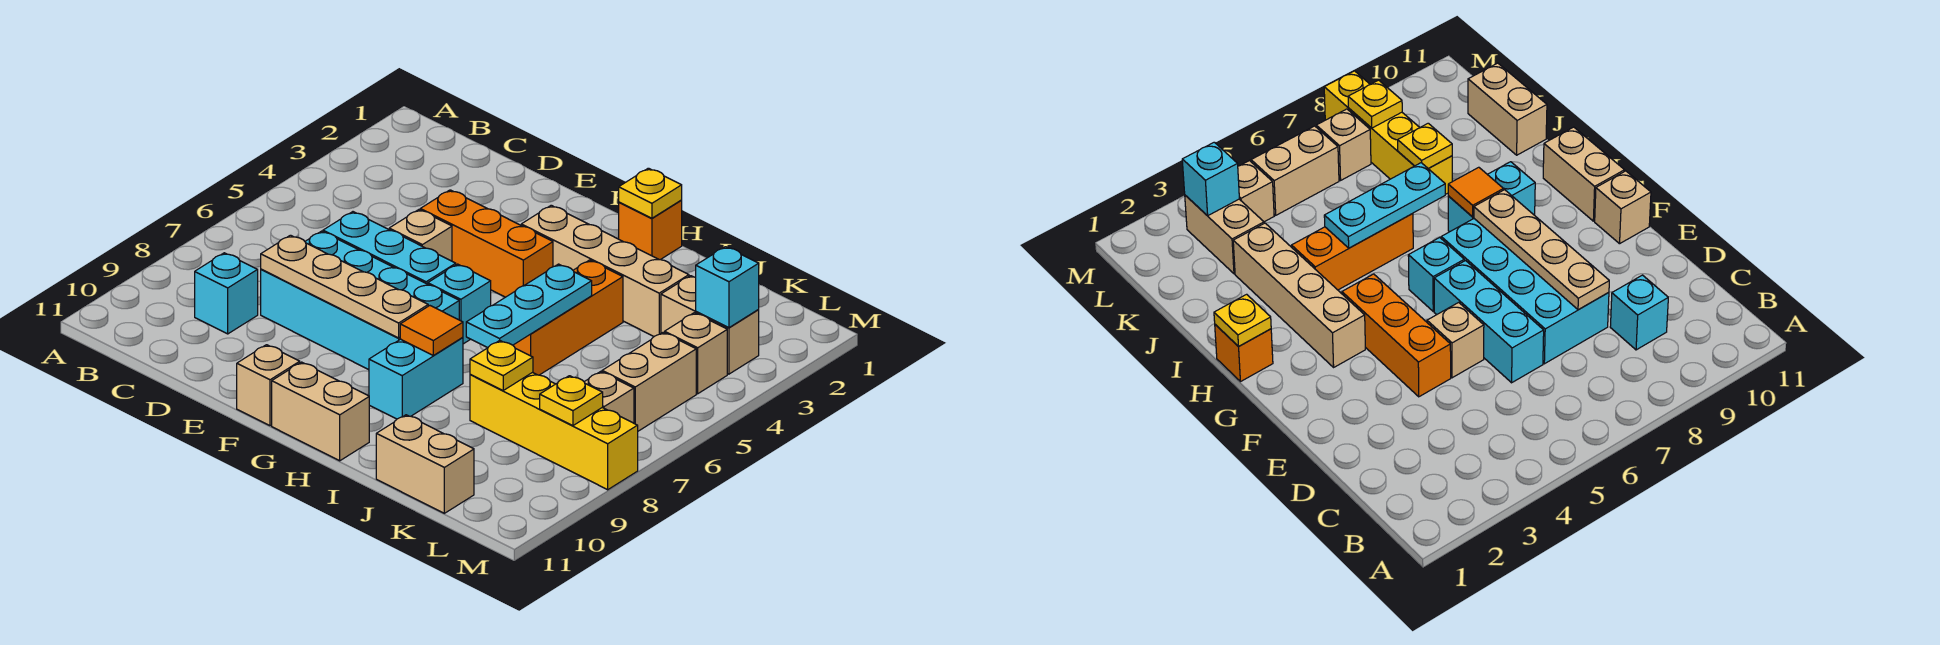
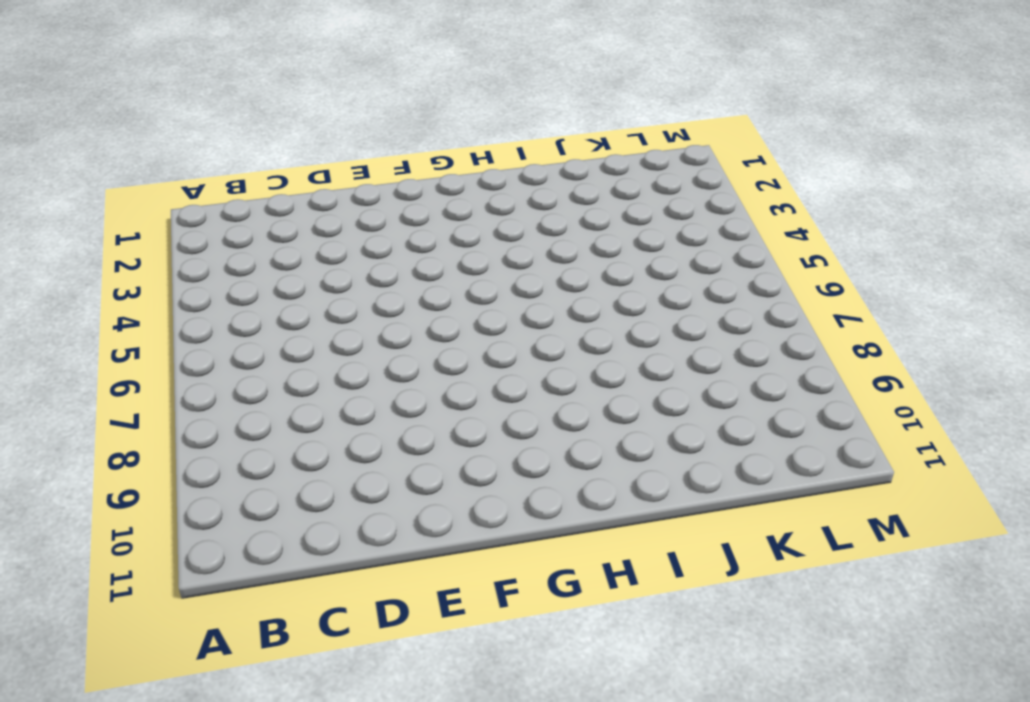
none -> cyan 1x1 brick [195,253,258,334]
none -> cyan 1x3 brick [323,212,456,284]
none -> cyan 2x4 brick [261,231,459,370]

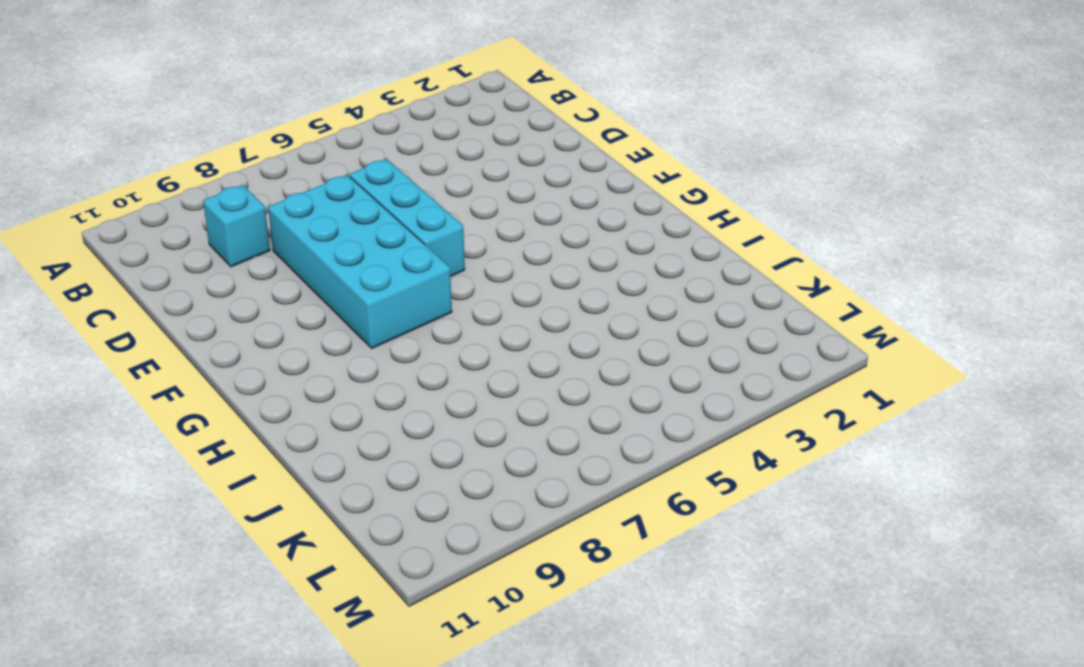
none -> orange 1x3 brick [420,190,553,297]
none -> tan 1x1 brick [389,210,452,261]
none -> tan 1x1 brick [237,345,300,426]

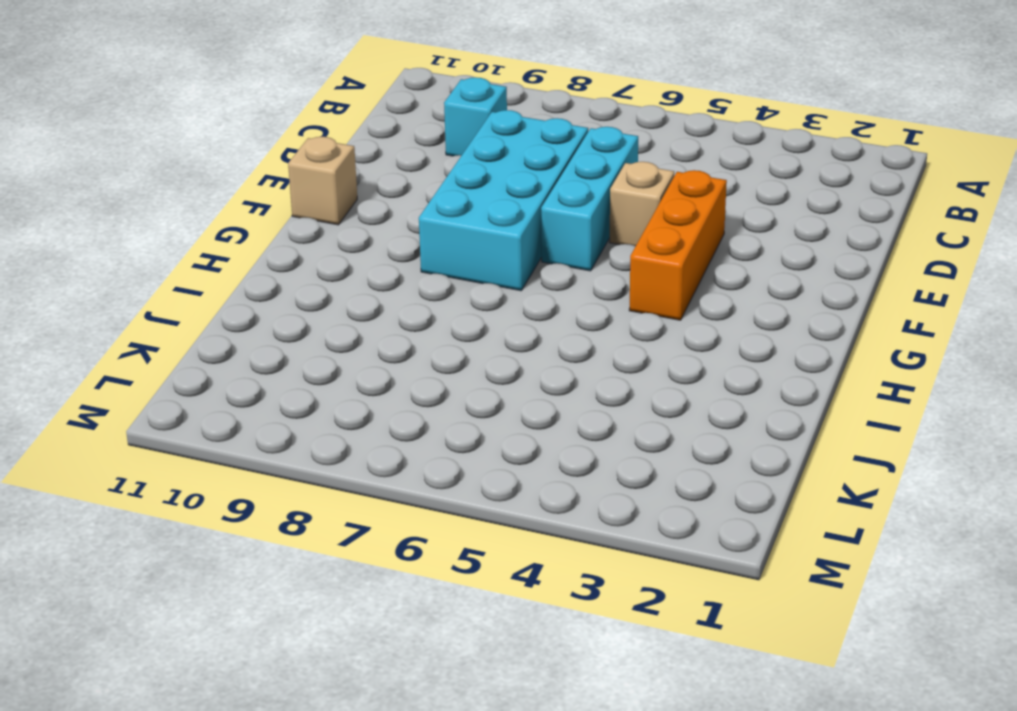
none -> tan 1x4 brick [521,205,689,336]
none -> cyan 1x1 brick [428,264,491,344]
none -> tan 1x2 brick [272,362,369,461]

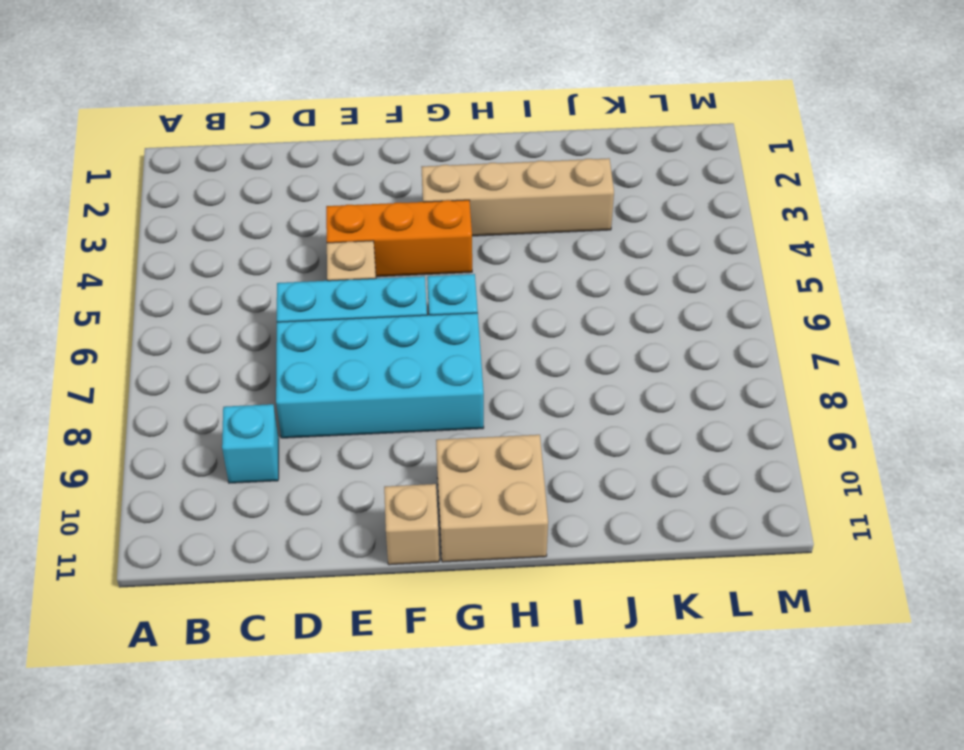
tan 2x2 brick [436,435,548,562] -> tan 1x2 brick [272,362,369,461]
none -> orange 1x1 brick [619,201,682,260]
none -> cyan 1x2 brick [369,337,463,419]
none -> orange 1x3 brick [513,260,623,375]

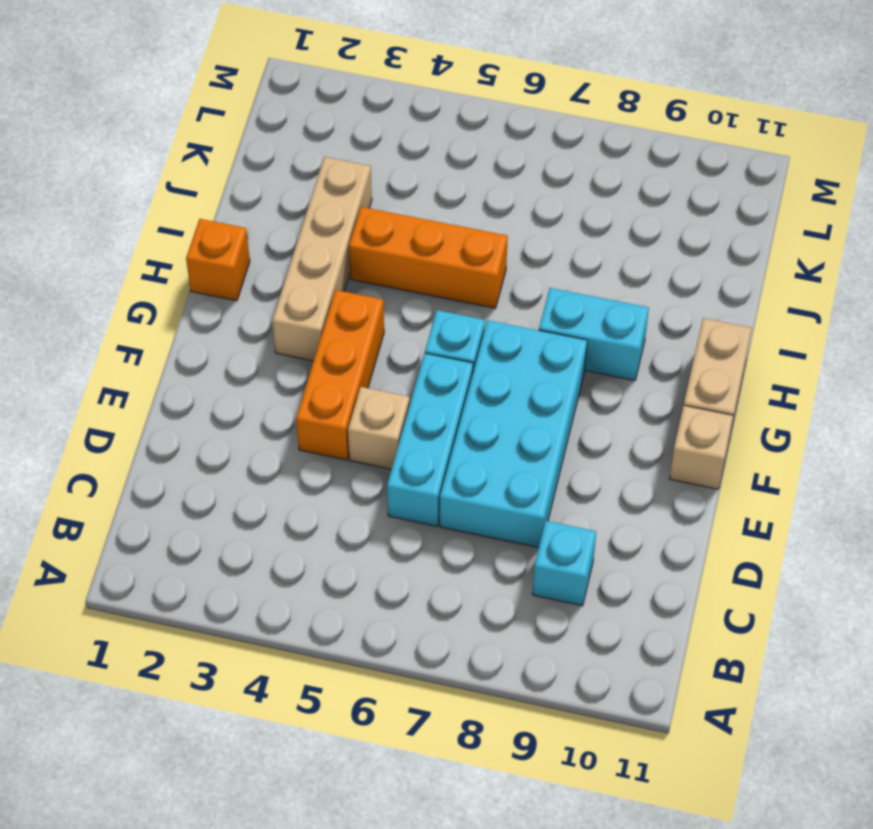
none -> yellow 1x4 brick [470,372,638,490]
none -> tan 1x2 brick [376,415,474,513]
none -> tan 1x2 brick [661,276,759,374]

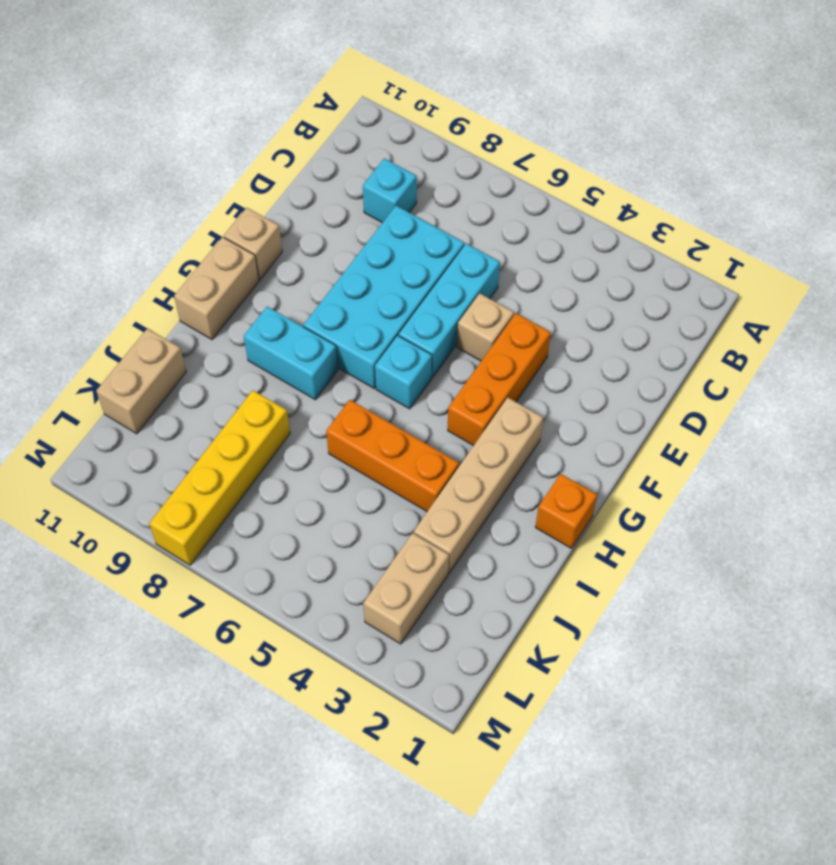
none -> tan 1x1 brick [665,313,727,394]
none -> tan 1x2 brick [602,332,696,431]
none -> tan 1x1 brick [585,371,634,423]

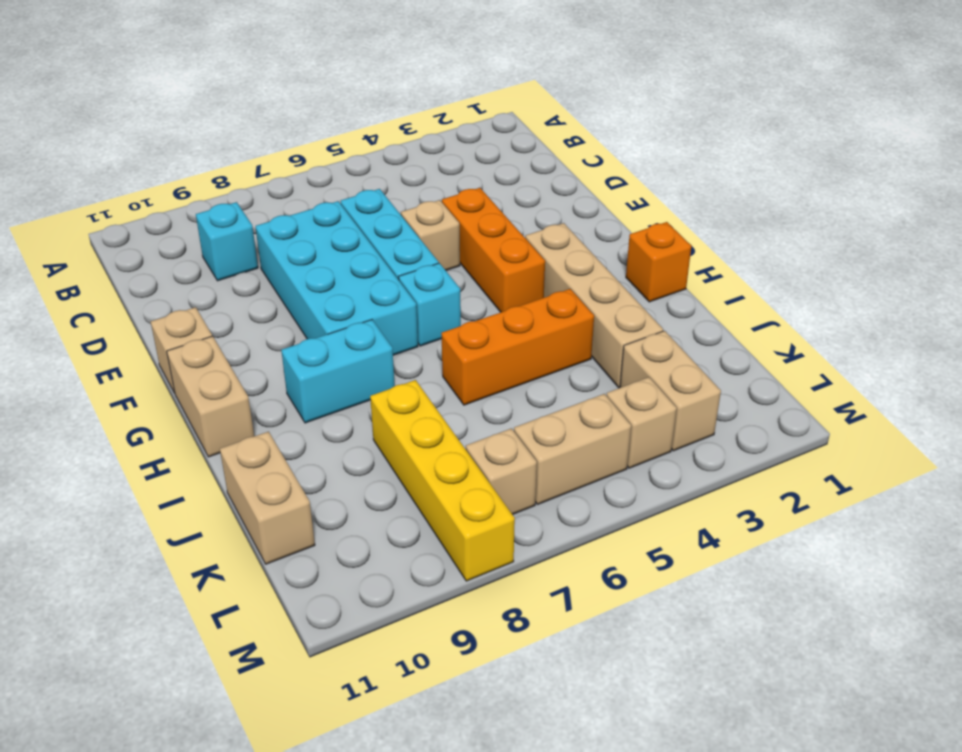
none -> tan 1x4 plate [261,235,428,338]
none -> yellow 1x1 plate [619,168,682,218]
none -> orange 1x1 tile [400,306,463,355]

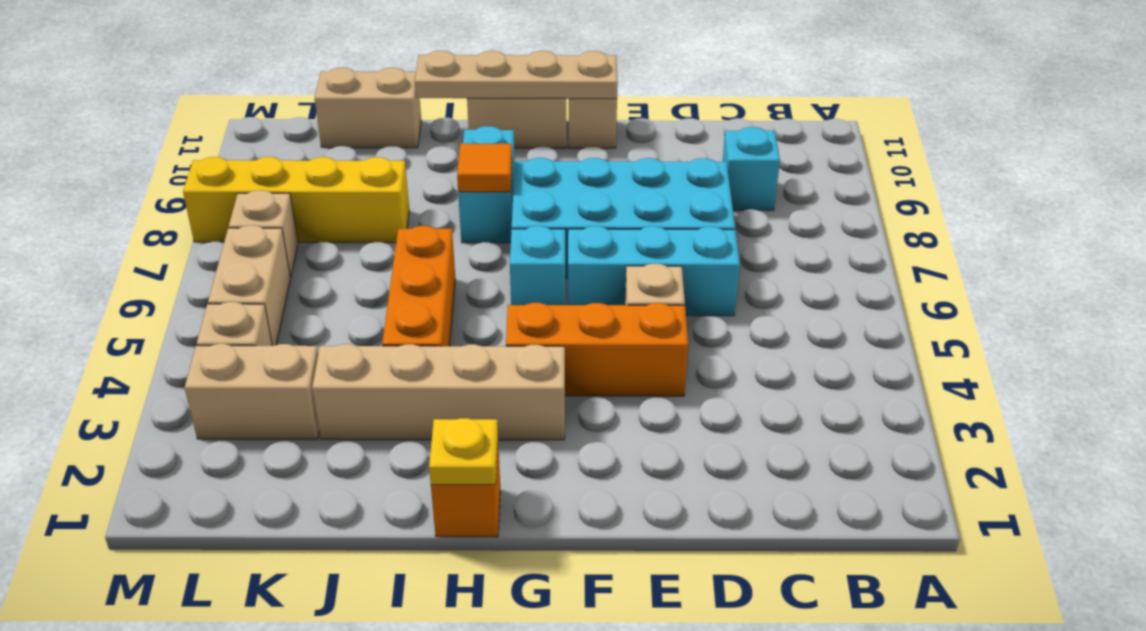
tan 1x4 plate [415,51,618,99] -> tan 1x4 plate moved to [261,235,428,338]
none -> cyan 1x3 plate [466,264,592,348]
none -> yellow 1x1 plate [470,341,533,390]
none -> cyan 1x1 brick [696,247,759,328]

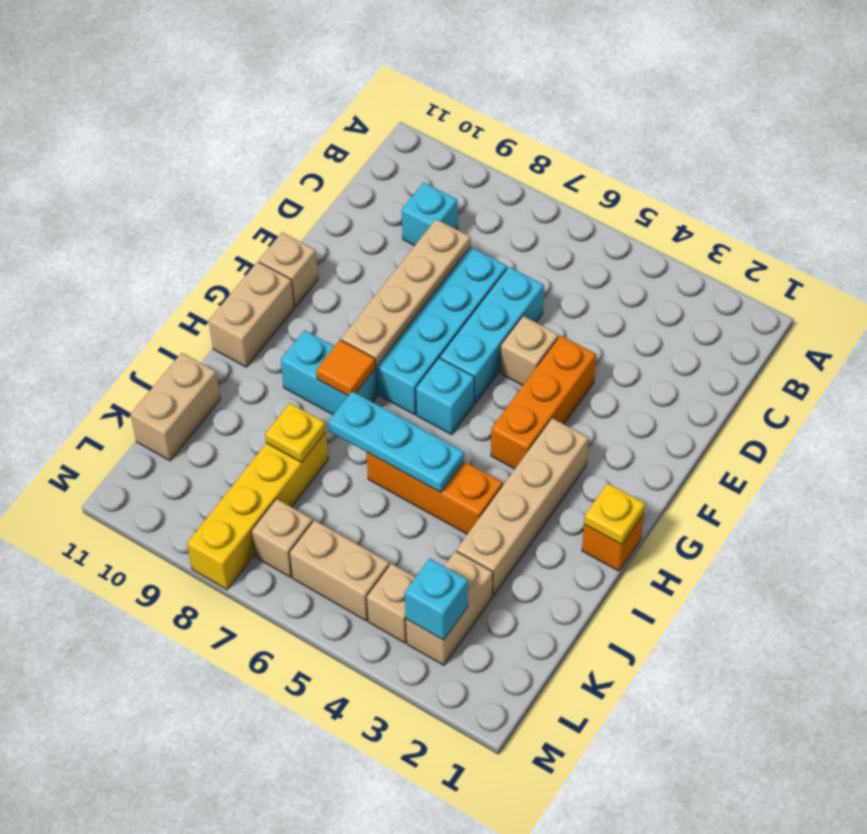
none -> yellow 1x1 plate [540,376,603,426]

